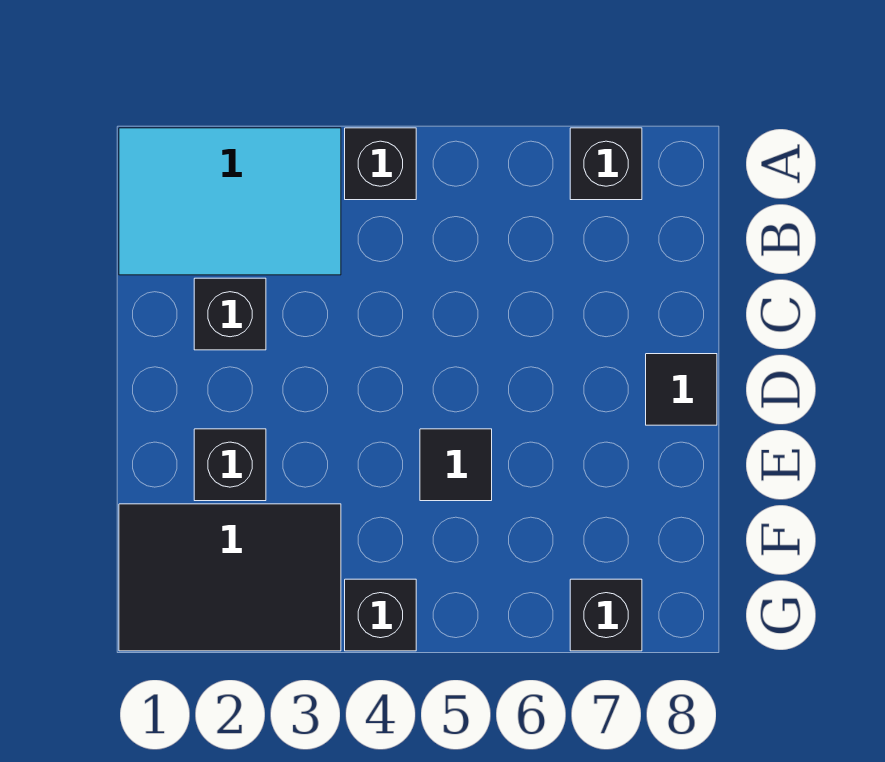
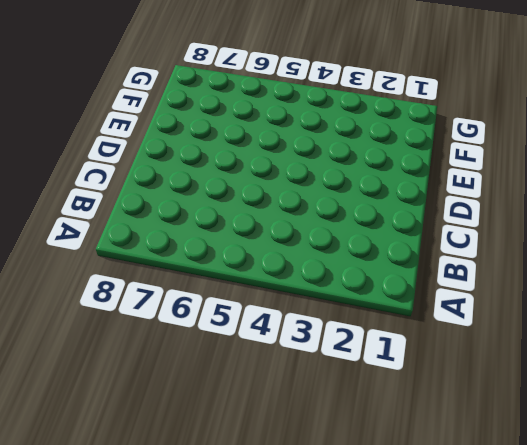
none -> cyan 2x3 tile [119,128,341,275]
none -> black 1x1 brick [345,128,416,200]

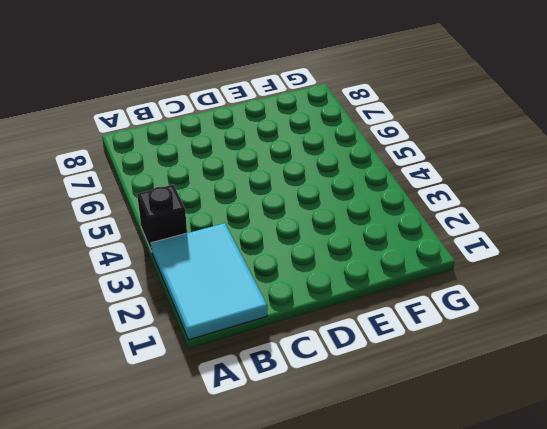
none -> black 1x1 brick [570,128,642,200]
none -> black 1x1 brick [194,278,266,350]

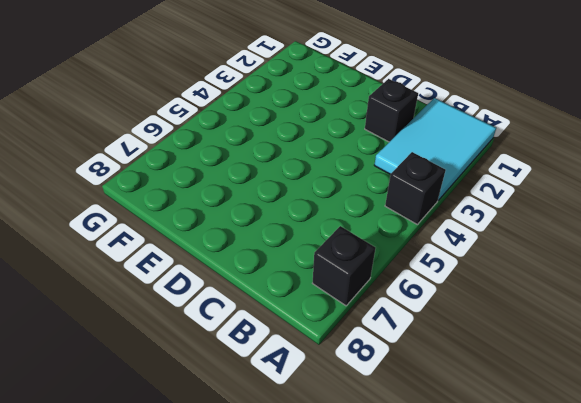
none -> black 1x1 tile [646,354,717,425]
none -> black 1x1 brick [194,429,266,501]

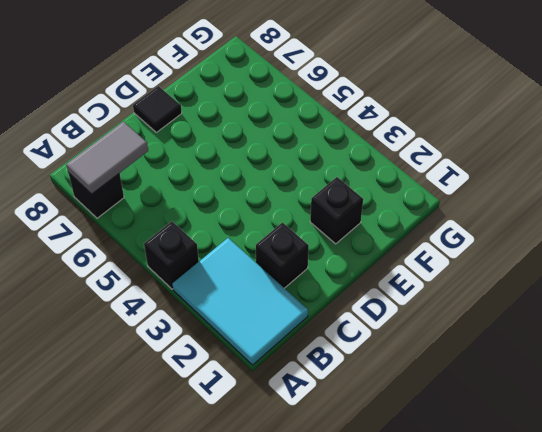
grey 1x2 tile [66,122,148,194] -> none
none -> black 1x1 tile [420,429,492,501]
none -> black 2x3 tile [119,504,341,651]

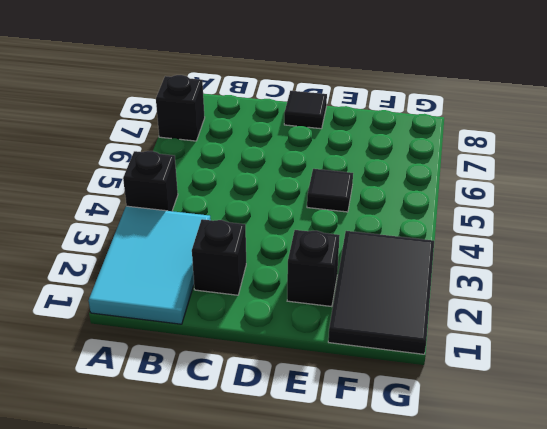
none -> black 1x1 brick [345,579,416,651]
none -> black 1x1 brick [570,579,642,651]

